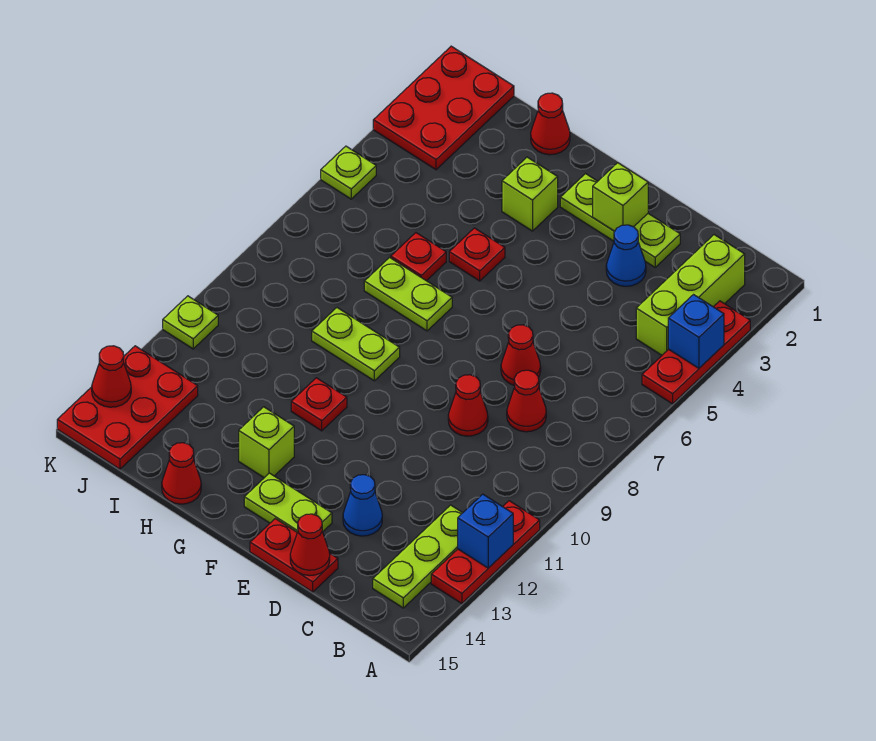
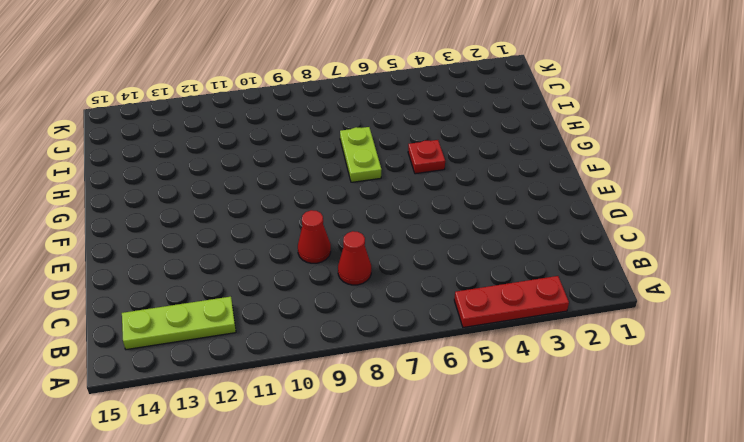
none -> red 1x3 plate [431,501,540,604]
none -> lime 1x3 brick [636,235,745,355]
none -> lime 1x3 plate [560,174,680,267]
none -> blue 1x1 cone [606,225,646,286]

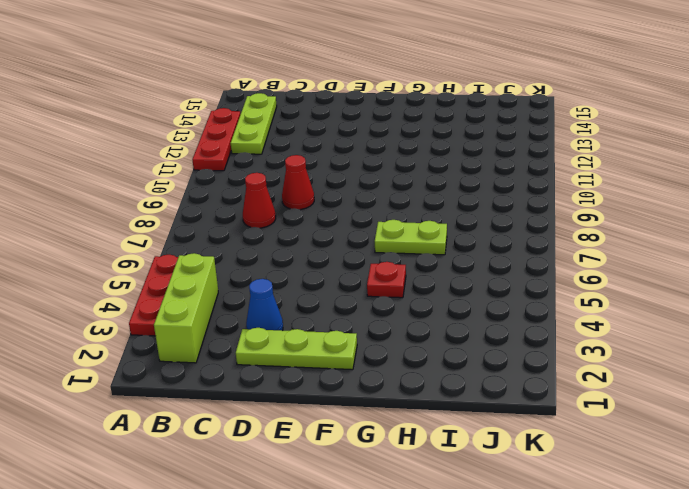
none -> red 1x1 cone [501,325,541,385]
none -> blue 1x1 cone [343,475,382,536]
none -> red 1x2 plate [250,519,338,592]
none -> lime 1x2 plate [244,473,332,532]

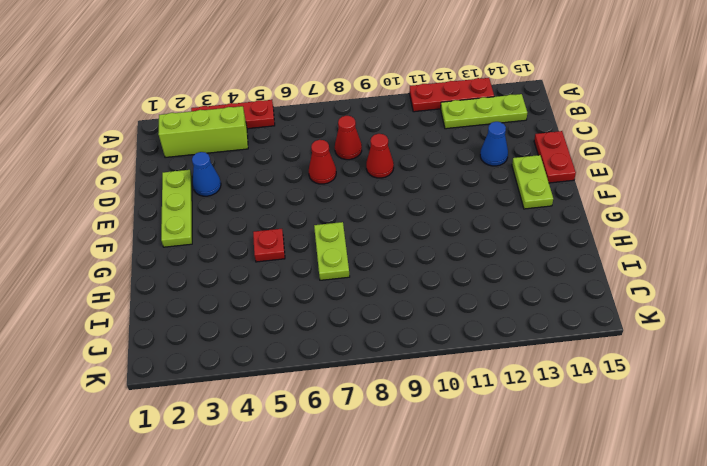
none -> lime 1x1 brick [502,157,558,231]
none -> lime 1x2 plate [312,308,400,381]
none -> red 1x1 plate [291,378,347,431]
none -> lime 1x1 brick [239,407,294,478]

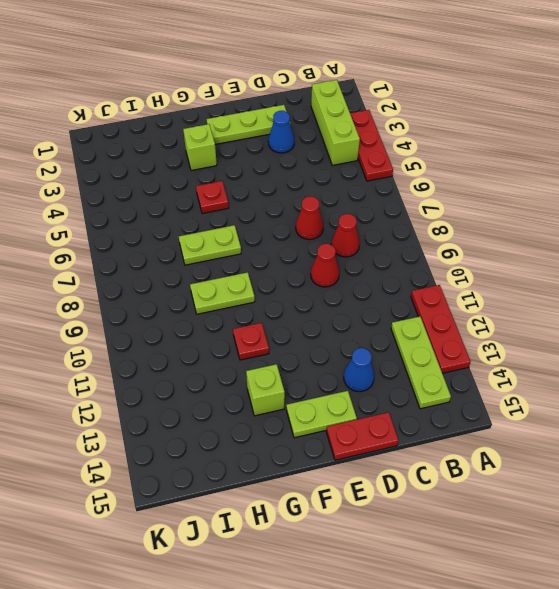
none -> red 1x1 cone [531,93,570,155]
none -> red 1x1 plate [391,233,446,281]
none -> red 1x1 cone [162,443,201,504]
none -> red 2x3 plate [373,46,514,170]

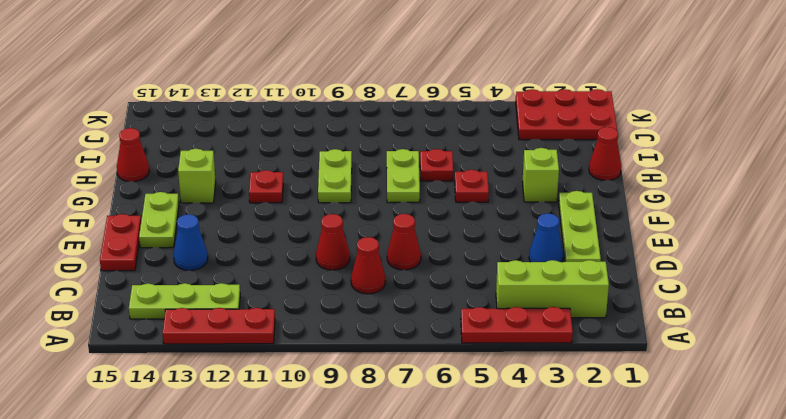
none -> red 2x3 plate [57,346,198,469]
none -> lime 1x1 plate [321,146,376,199]
none -> lime 1x1 plate [163,296,218,349]
none -> blue 1x1 brick [668,295,724,368]

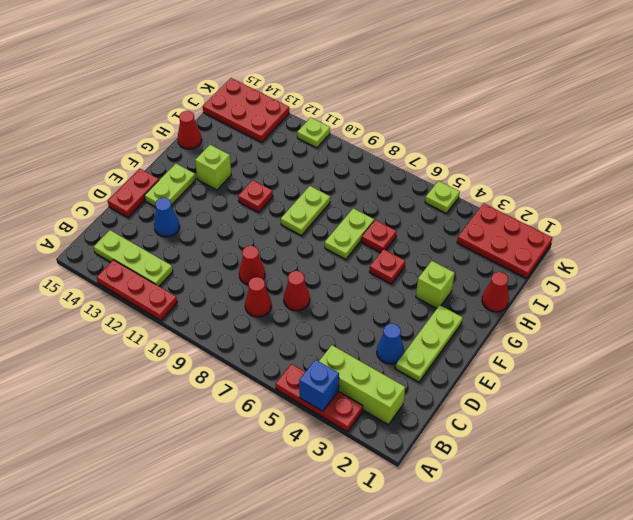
none -> blue 1x1 brick [458,494,513,568]
none -> red 1x1 cone [290,514,330,576]
none -> lime 1x1 brick [593,163,648,231]
none -> red 1x1 cone [92,346,131,407]

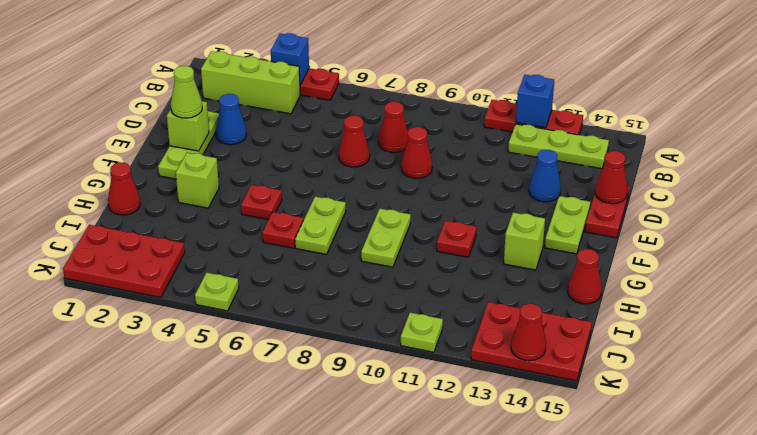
lime 1x1 cone [171,66,202,118] -> none

